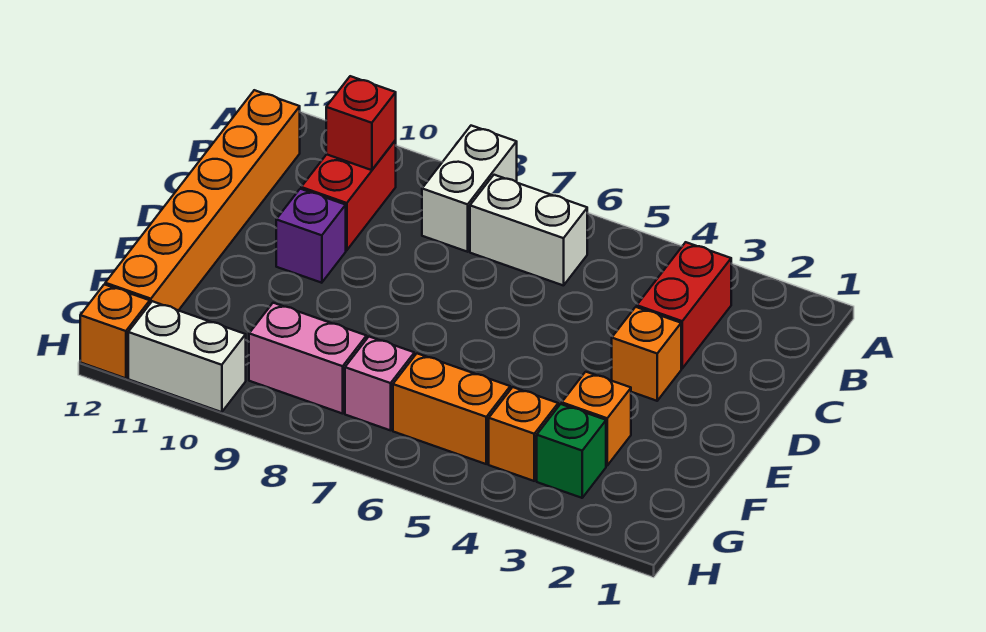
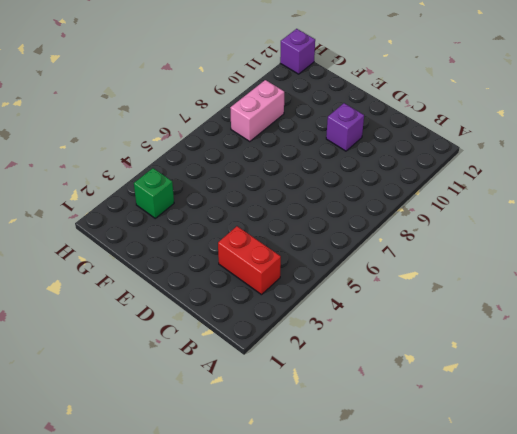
purple 1x1 brick [280,29,315,74] -> orange 1x1 brick [80,284,150,378]
none -> white 1x2 brick [422,126,517,252]
none -> white 1x2 brick [470,175,587,286]
none -> red 1x2 brick [301,140,396,250]

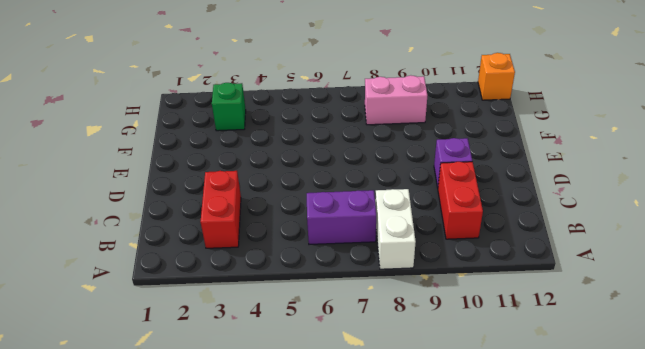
purple 1x2 brick [307,190,376,244] -> white 1x2 brick [470,175,587,286]
none -> orange 1x6 brick [105,90,300,310]
none -> orange 1x1 brick [612,307,681,401]
none -> orange 1x1 brick [562,372,631,465]

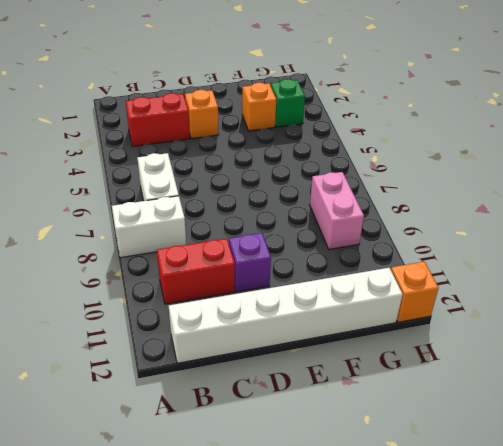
white 1x6 brick [169,268,403,363] -> orange 1x6 brick [105,90,300,310]
none -> orange 1x1 brick [489,387,558,481]
none -> orange 1x2 brick [393,354,510,464]
none -> pink 1x1 brick [345,337,414,430]

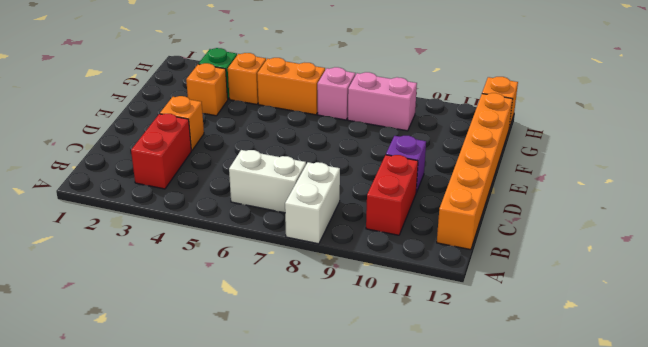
none -> white 1x2 brick [128,301,246,412]
none -> red 1x1 brick [326,76,396,170]

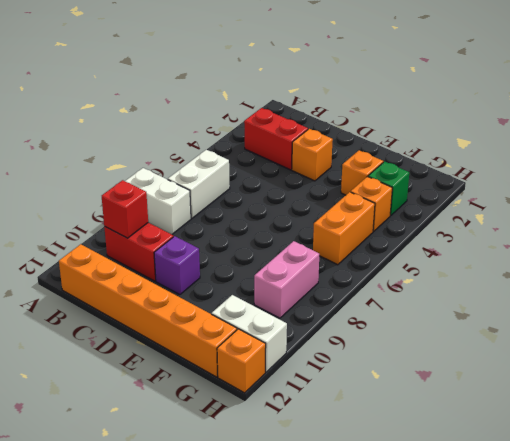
white 1x2 brick [212,295,287,372] -> white 1x2 brick turned to [128,301,246,412]
none -> pink 1x1 brick [345,337,414,430]

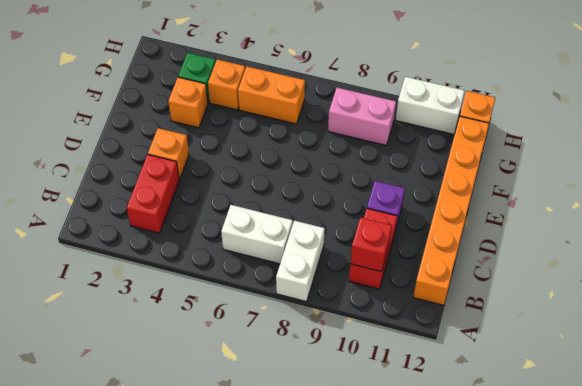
none -> pink 1x1 brick [345,337,414,430]

